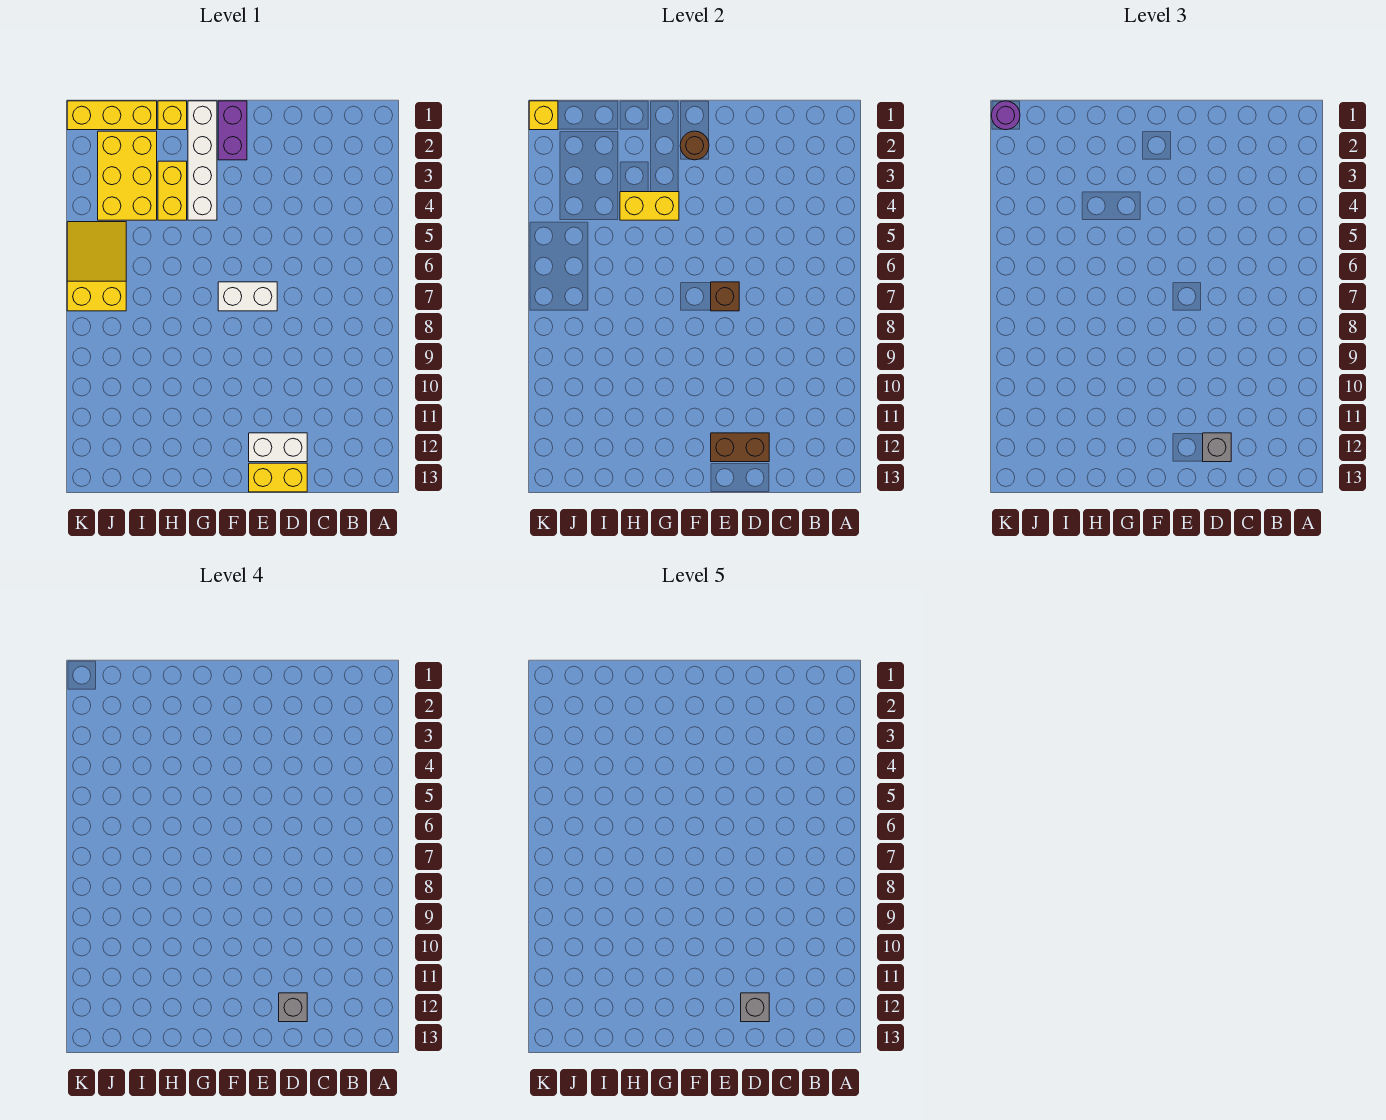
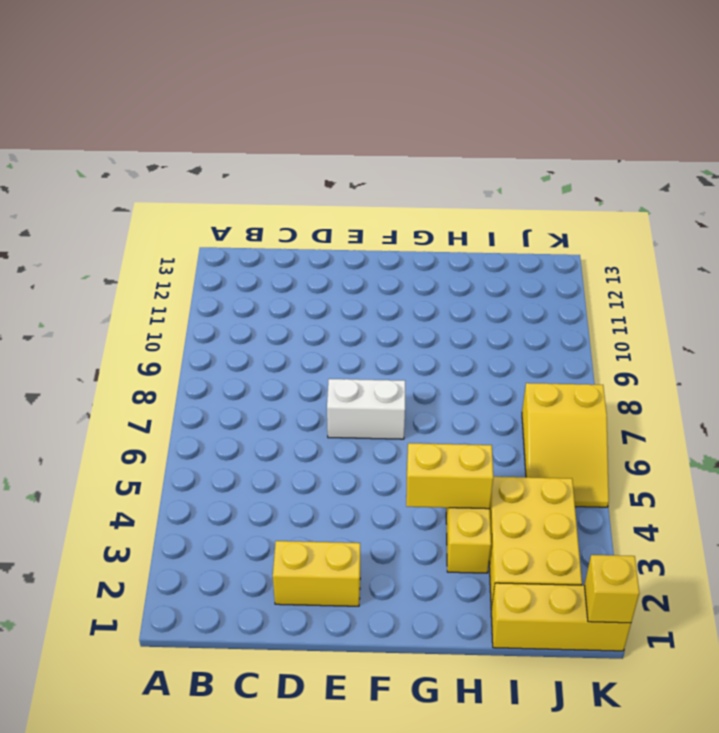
yellow 1x2 brick [273,541,360,606] -> yellow 1x2 brick moved to [249,463,307,492]
none -> white 1x2 brick [249,433,307,462]
none -> purple 1x2 brick [218,101,247,160]
none -> white 1x4 brick [188,101,217,220]

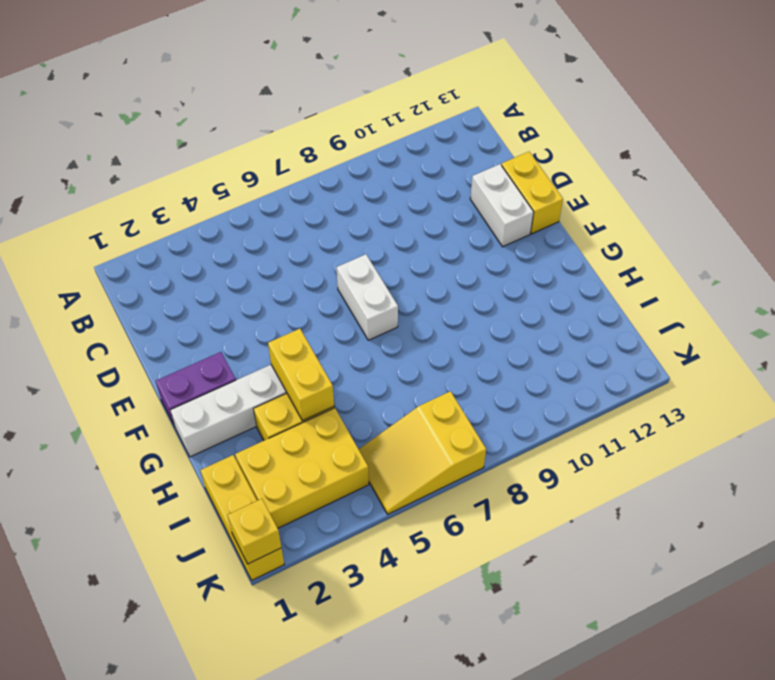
none -> yellow 1x1 brick [158,101,187,130]
none -> brown 1x2 brick [711,433,769,462]
none -> brown 1x1 brick [711,282,739,311]

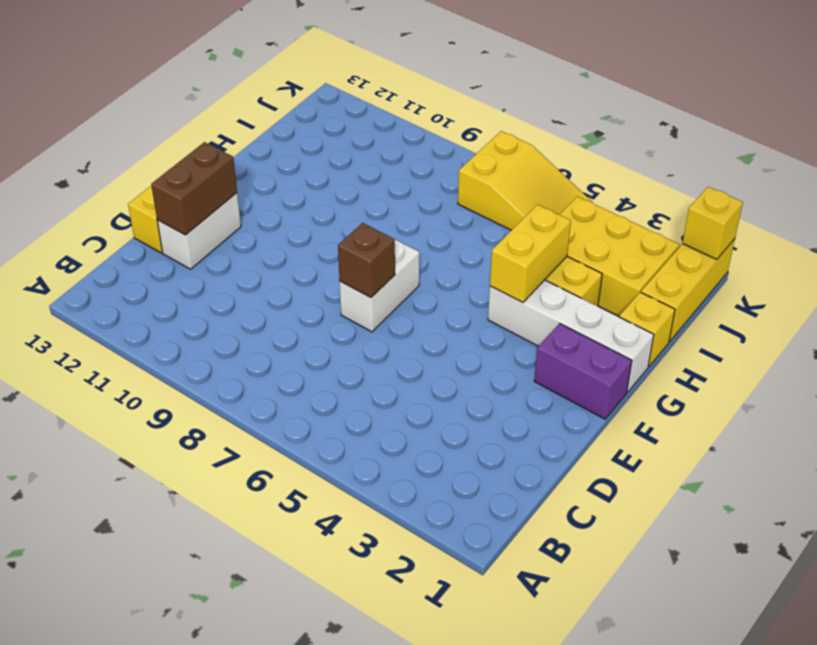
none -> brown 1x1 round brick [680,131,709,160]
none -> grey 1x1 brick [1203,433,1231,462]
none -> purple 1x1 round brick [991,101,1020,130]

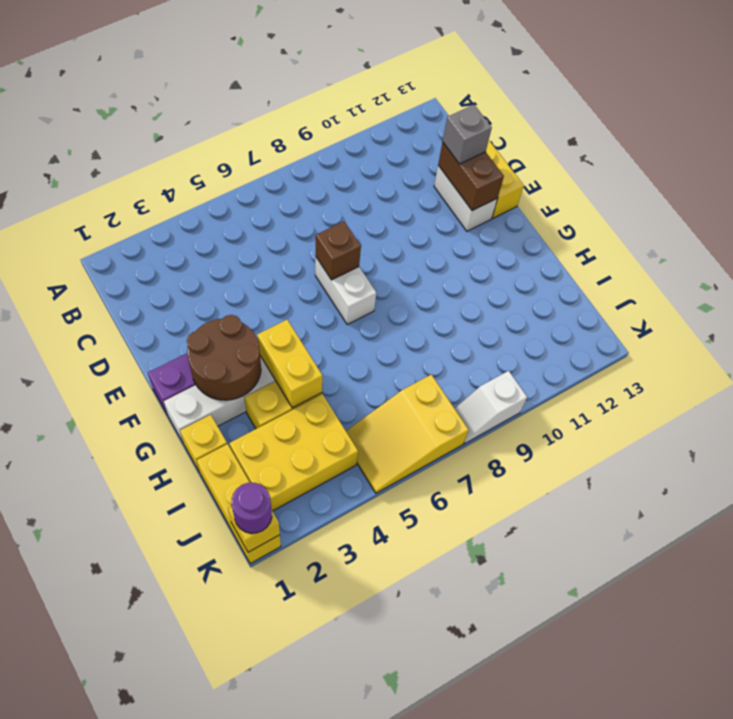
brown 2x2 round brick [187,315,261,400] -> brown 1x1 round brick [680,131,709,160]
white 1x2 slope [455,371,527,444] -> none
none -> grey 1x1 brick [279,993,307,1022]
none -> grey 1x1 brick [741,993,769,1022]

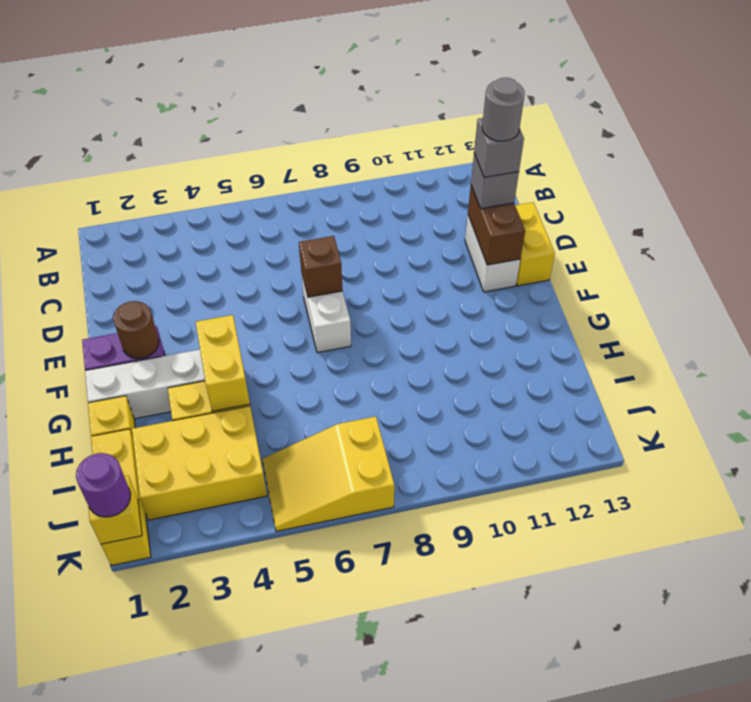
grey 1x1 round brick [482,78,525,141] -> grey 1x1 brick [741,993,769,1022]

